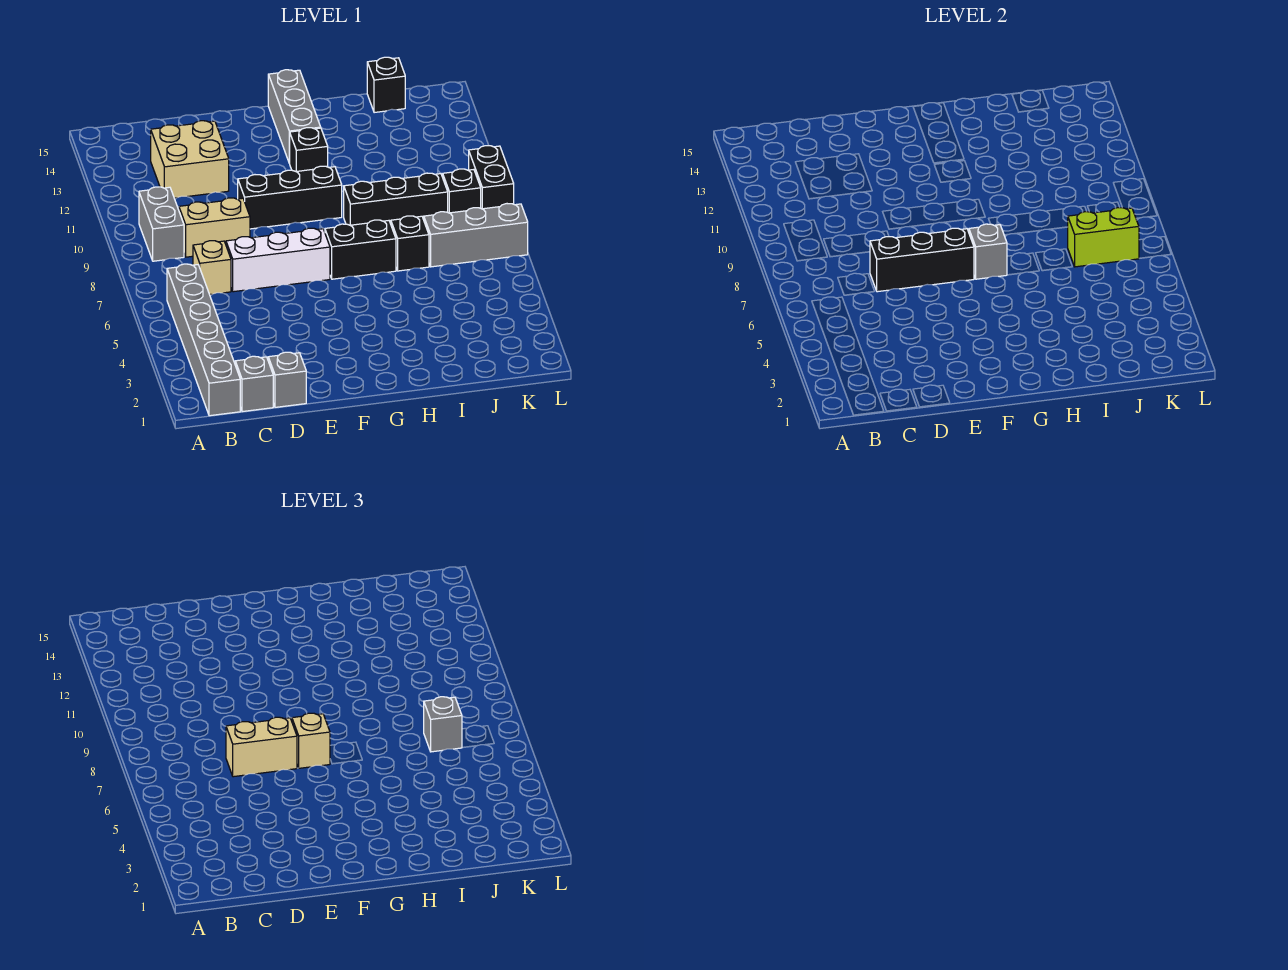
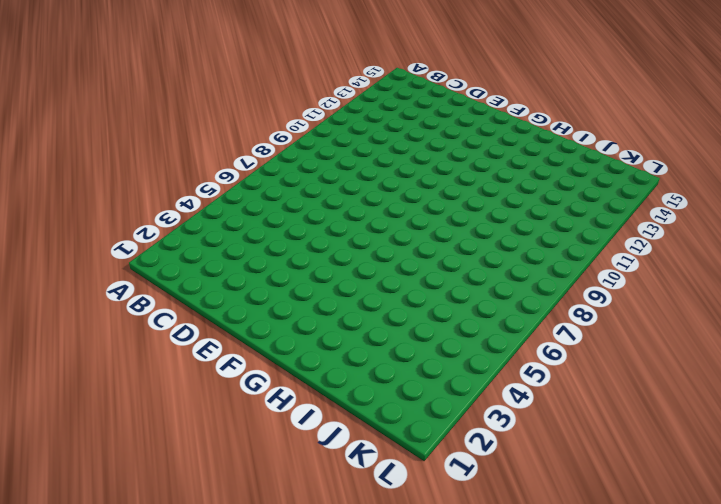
none -> grey 1x6 brick [167,264,240,416]
none -> grey 1x2 brick [139,187,184,261]
none -> grey 1x1 brick [235,356,273,412]

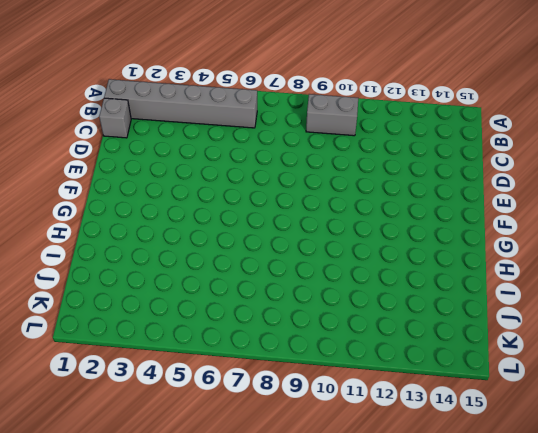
none -> tan 1x1 brick [193,241,231,295]
none -> tan 1x2 brick [179,198,250,257]
none -> tan 2x2 brick [151,121,229,198]

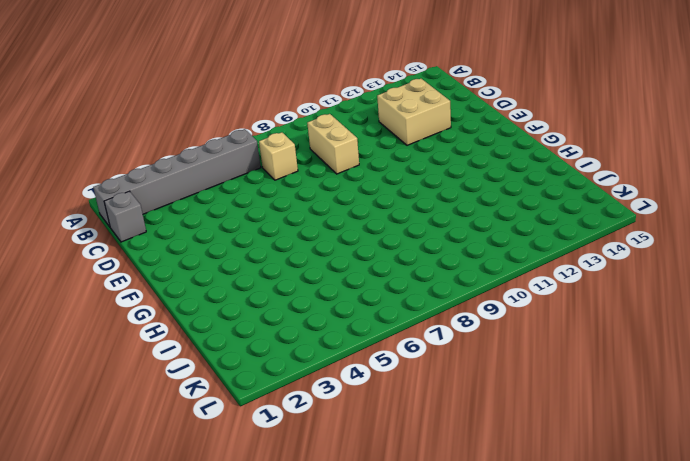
none -> grey 1x2 brick [139,187,184,261]
none -> grey 1x1 brick [268,352,306,407]
none -> white 1x3 brick [226,228,330,292]

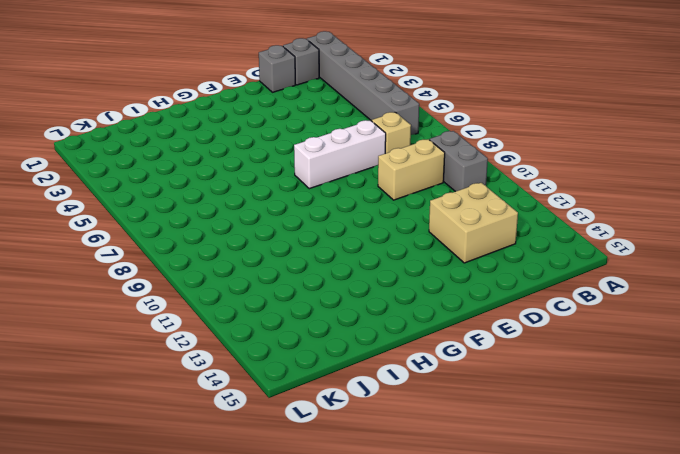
none -> black 1x3 brick [238,166,342,229]
none -> black 1x2 brick [325,220,396,279]
none -> black 1x1 brick [289,128,328,172]

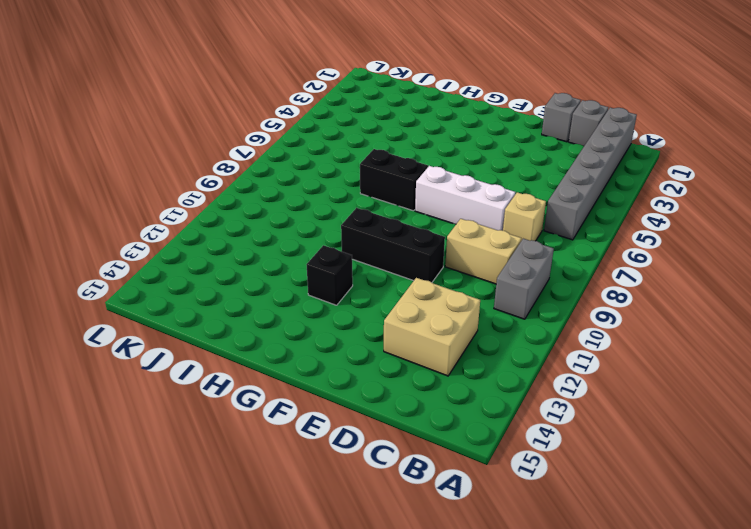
none -> grey 1x3 brick [268,70,321,163]
none -> black 1x3 brick [344,173,448,225]
none -> black 1x1 brick [391,216,429,271]

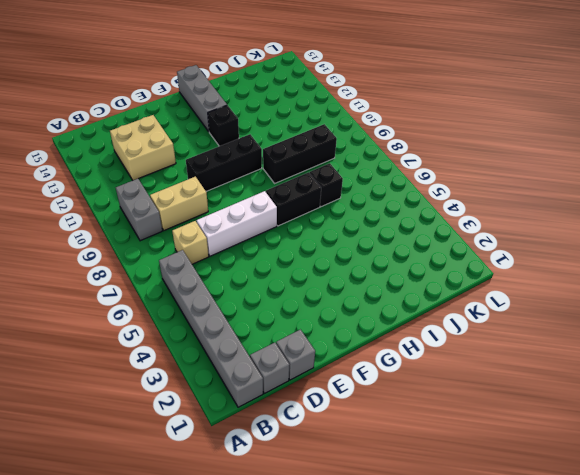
none -> grey 1x3 brick [424,204,528,267]
none -> black 1x1 brick [367,57,405,113]
none -> black 1x1 brick [443,169,481,213]

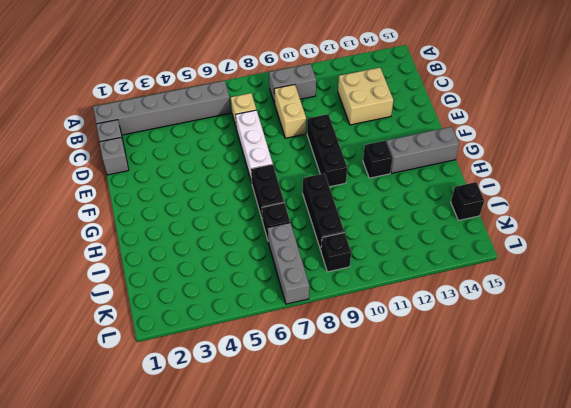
none -> black 1x2 brick [469,146,514,209]
none -> black 1x3 brick [870,228,974,292]
none -> grey 1x1 brick [969,224,1007,279]

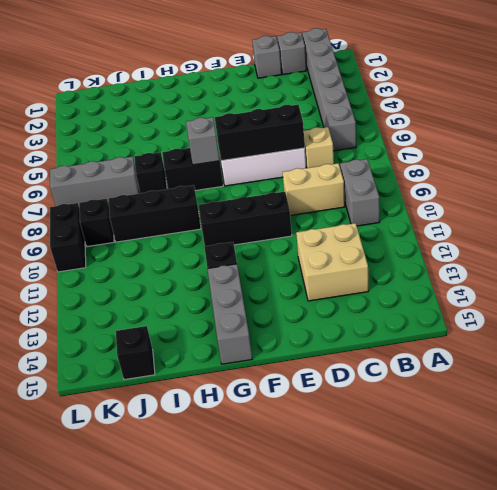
none -> lime 1x2 brick [1068,208,1139,267]
none -> tan 1x2 brick [226,717,297,777]
none -> tan 1x1 brick [292,713,330,768]

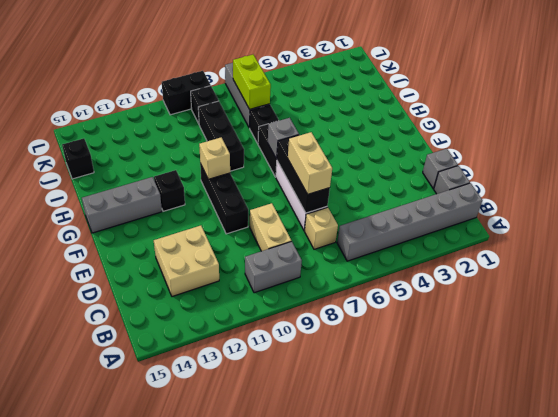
tan 1x1 brick [199,137,230,179] -> tan 1x1 brick moved to [292,713,330,768]
none -> grey 1x1 brick [424,697,462,752]

